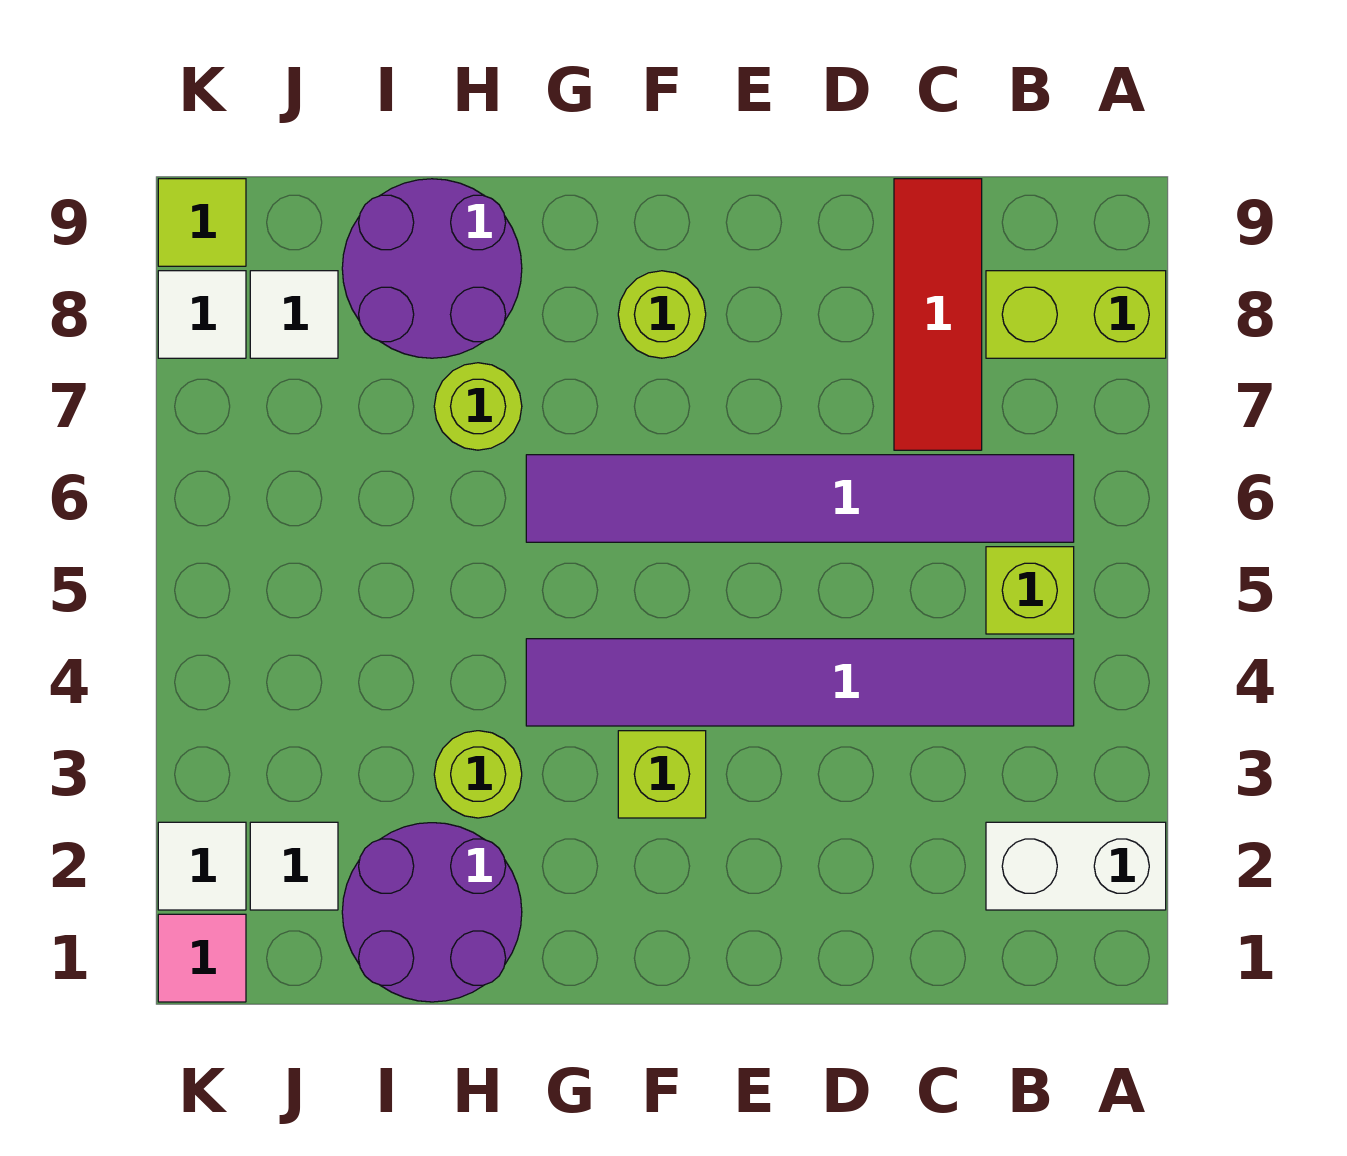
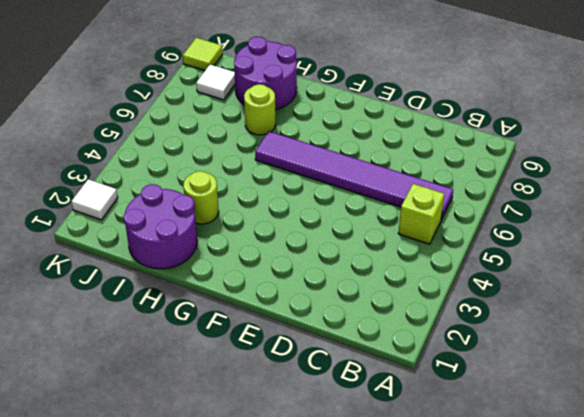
none -> white 1x2 brick [986,822,1166,910]
none -> lime 1x2 brick [986,271,1166,358]
none -> purple 1x6 tile [526,639,1074,726]

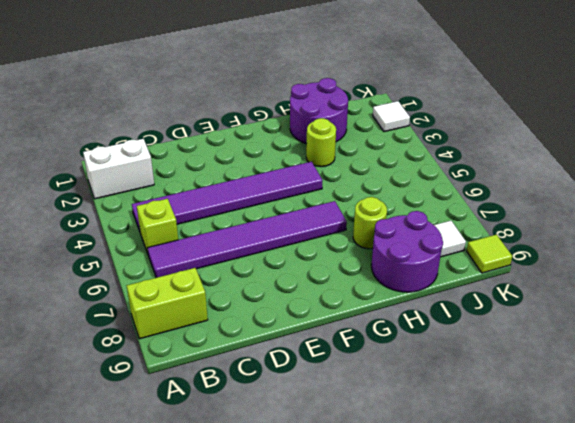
none -> red 1x3 tile [894,179,982,450]
none -> lime 1x1 brick [618,731,706,818]
none -> lime 1x1 round brick [618,271,706,358]

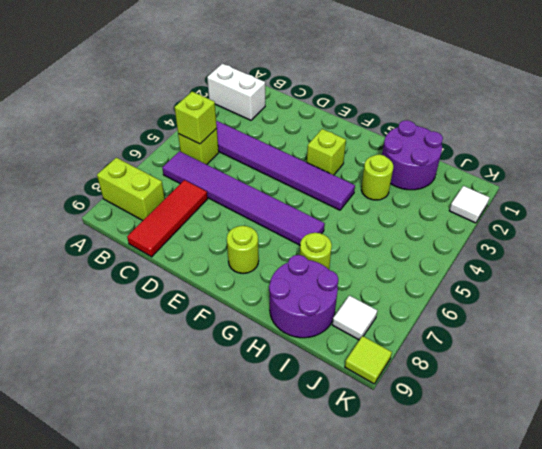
lime 1x1 brick [175,92,217,144] -> none
none -> white 1x1 tile [250,822,338,910]
none -> pink 1x1 tile [158,914,246,1002]
none -> white 1x1 tile [158,271,246,358]

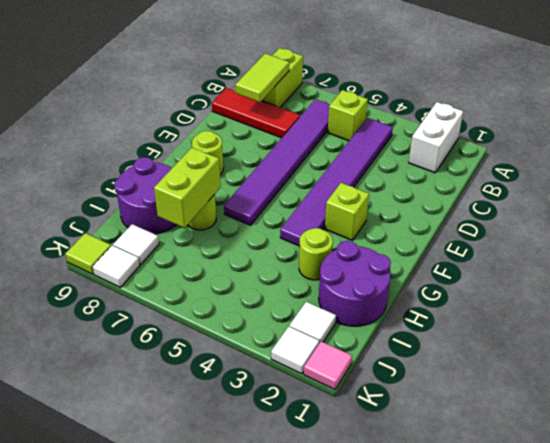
lime 1x2 tile [235,53,289,102] -> none
lime 1x2 brick [154,148,221,228] -> none

